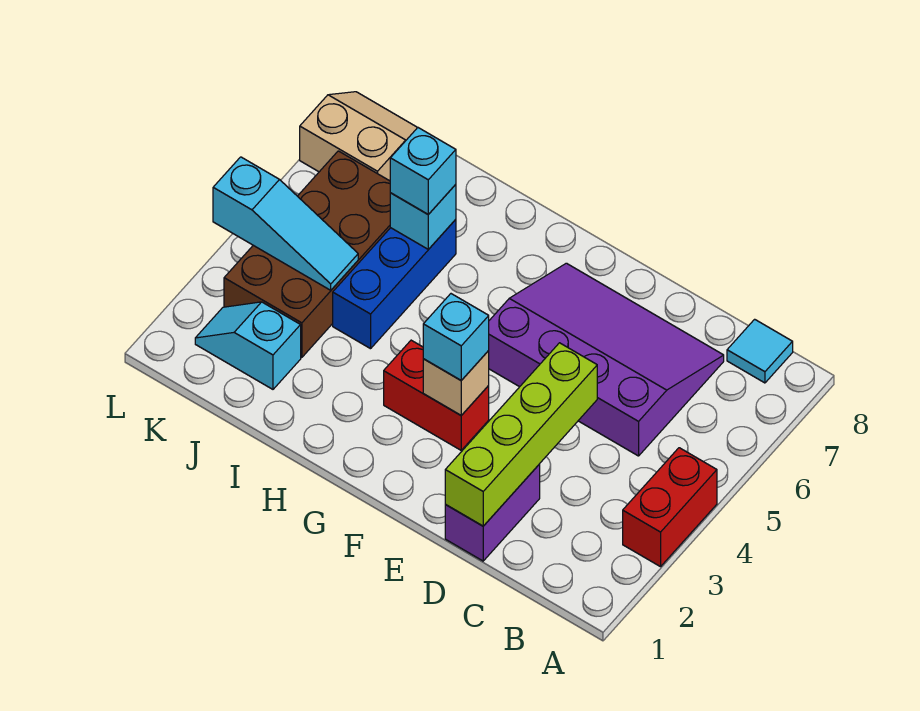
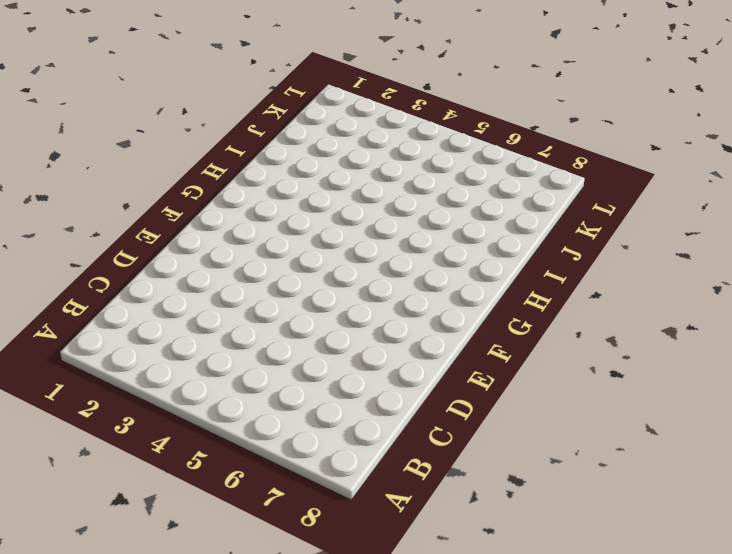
none -> red 1x2 brick [623,448,717,567]
none -> cyan 1x1 tile [727,319,793,383]
none -> purple 3x4 slope [488,263,724,456]

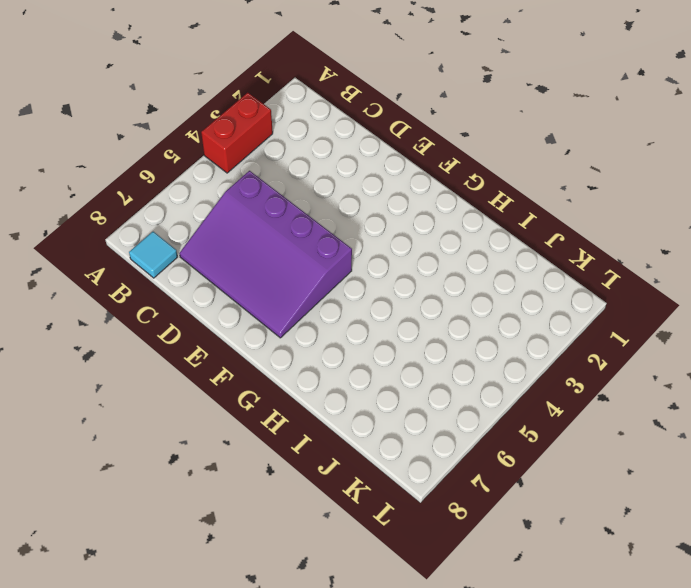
none -> purple 1x2 brick [445,464,540,561]
none -> red 1x2 brick [384,340,489,450]
none -> blue 1x3 brick [333,219,456,349]

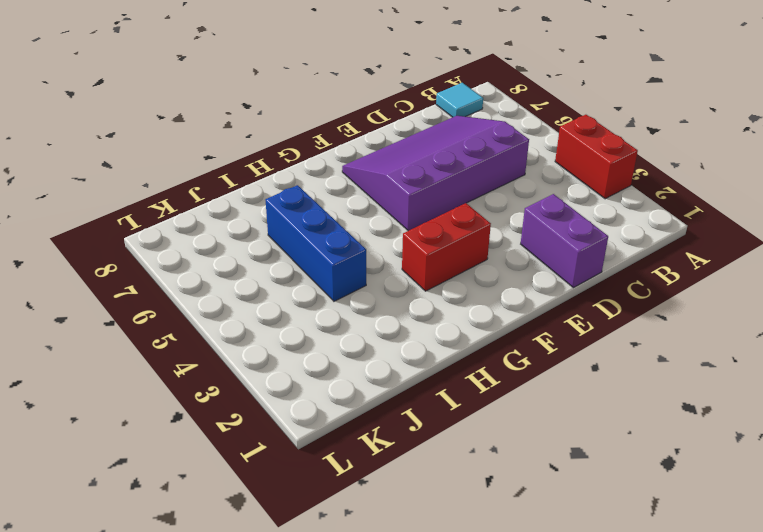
none -> cyan 1x2 slope [195,302,301,389]
none -> brown 2x4 brick [224,151,390,357]
none -> tan 2x2 slope [300,92,418,181]

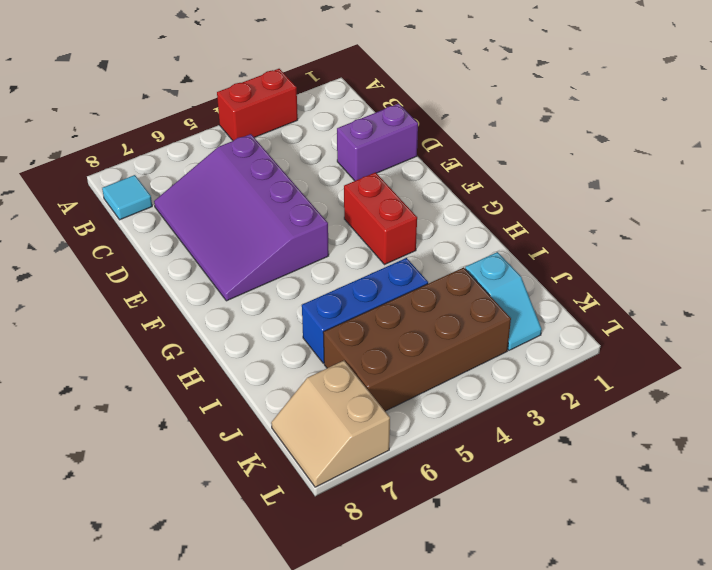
none -> lime 1x4 brick [445,343,597,526]
none -> tan 1x1 brick [423,351,489,415]
none -> cyan 1x1 brick [390,184,456,249]

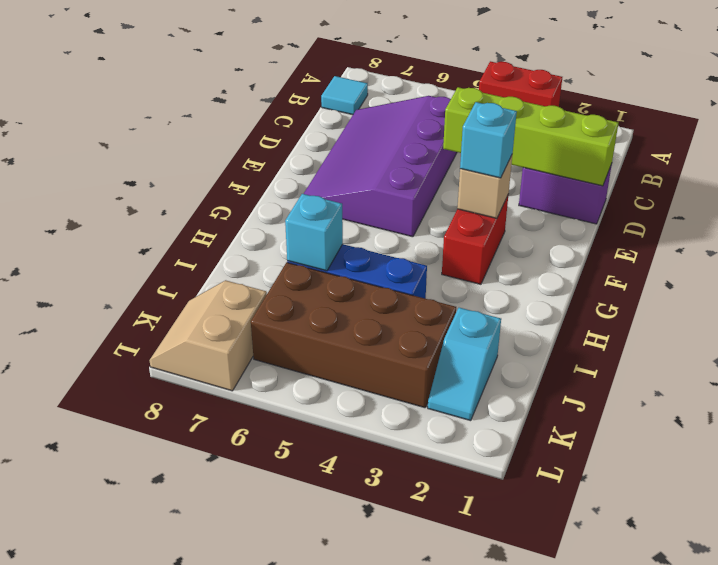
none -> cyan 1x3 slope [213,157,358,290]
none -> cyan 1x1 brick [390,128,456,214]

